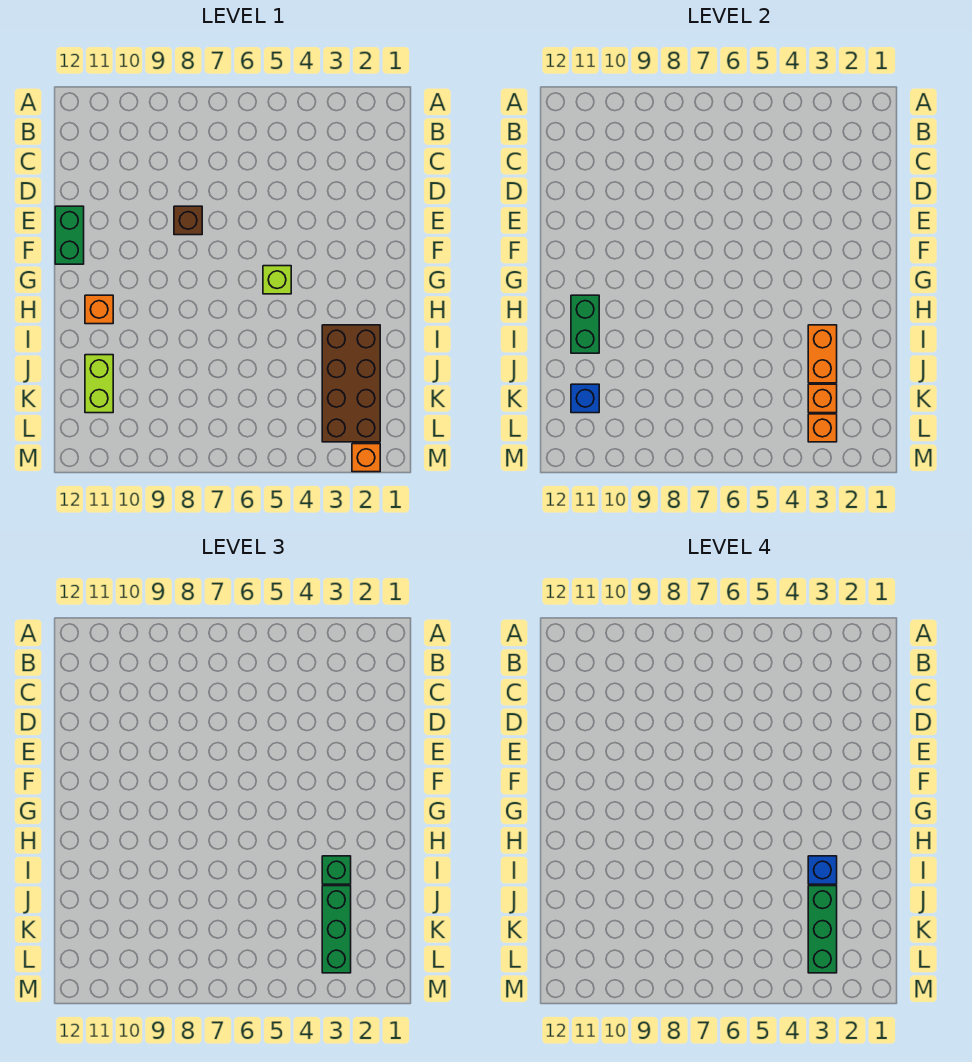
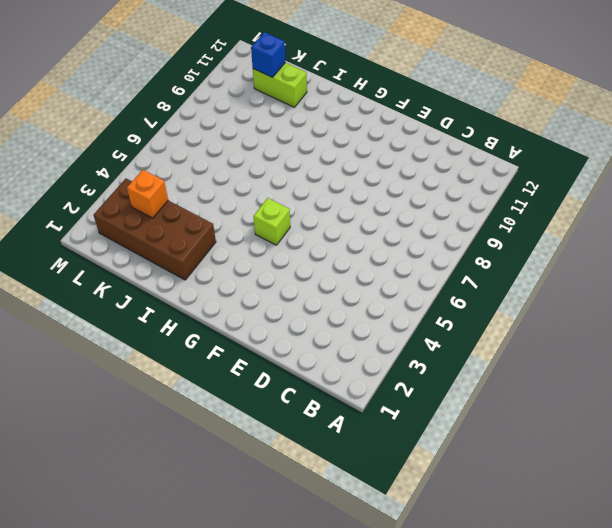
none -> brown 1x1 brick [174,206,202,235]
none -> green 1x2 brick [55,206,84,264]
none -> orange 1x1 brick [85,295,113,324]

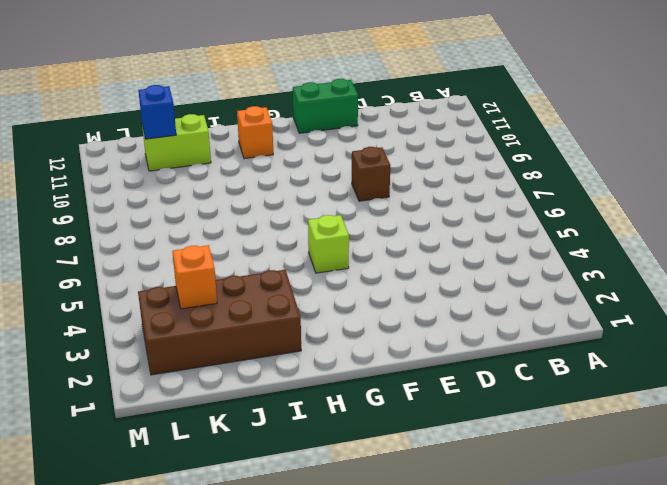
none -> orange 1x1 brick [352,444,380,472]
none -> green 1x2 brick [571,295,599,353]
none -> orange 1x2 brick [808,325,837,383]

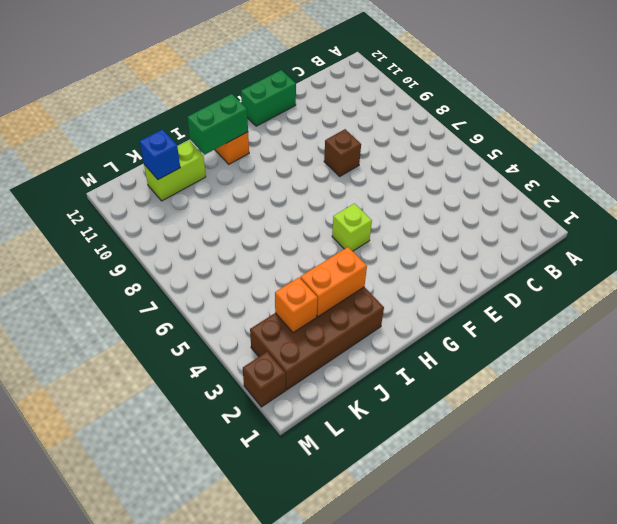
brown 1x1 brick [243,352,286,407] -> orange 1x1 brick [352,444,380,472]
none -> orange 1x1 brick [808,414,837,442]
none -> green 1x1 brick [322,856,351,884]
none -> green 1x3 brick [322,886,351,973]

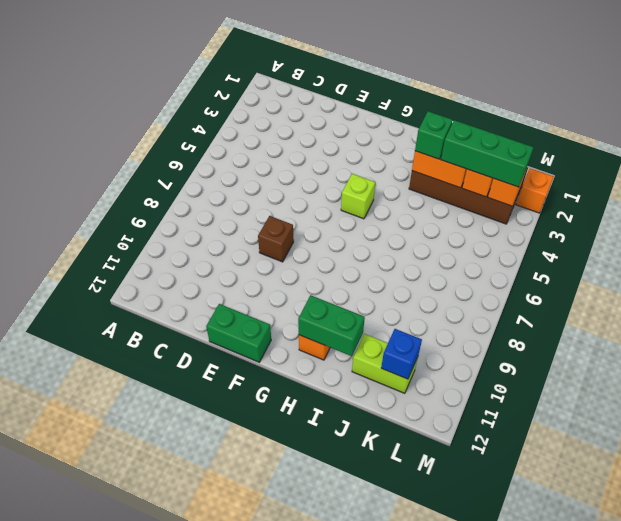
none -> blue 1x1 brick [808,856,837,884]
none -> green 1x3 brick [808,886,837,973]

